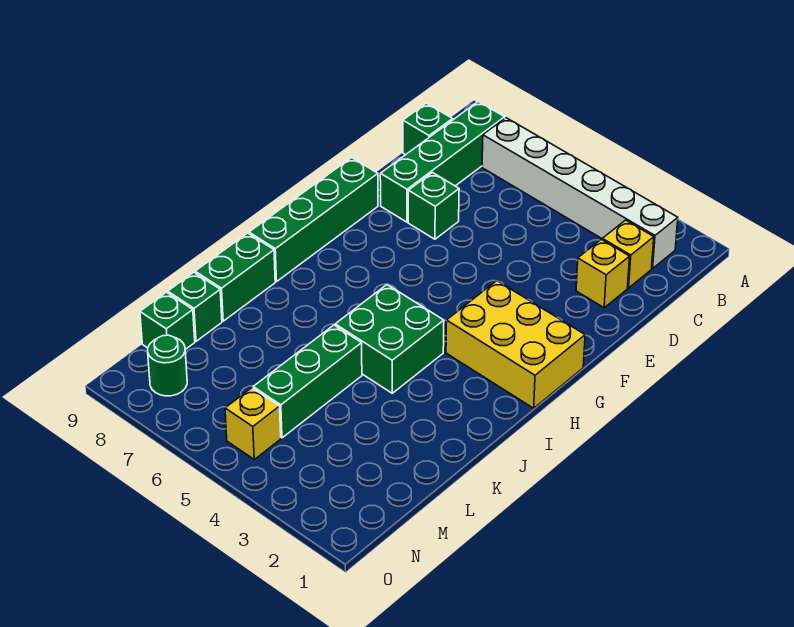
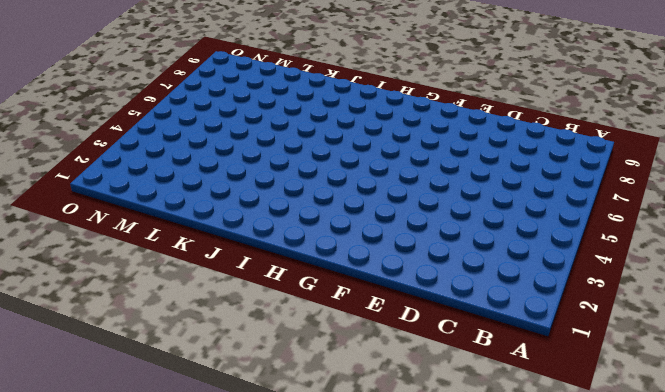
none -> white 1x6 brick [482,118,678,268]
none -> green 1x4 brick [380,102,505,222]
none -> yellow 1x1 brick [602,220,654,288]

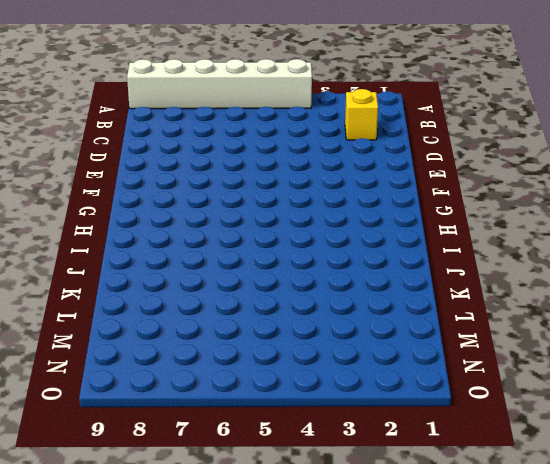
white 1x6 brick [127,59,312,109] -> white 1x6 brick moved to [482,118,678,268]
none -> green 1x4 brick [380,102,505,222]
none -> green 1x1 brick [403,103,453,155]
none -> yellow 1x1 brick [576,239,630,308]

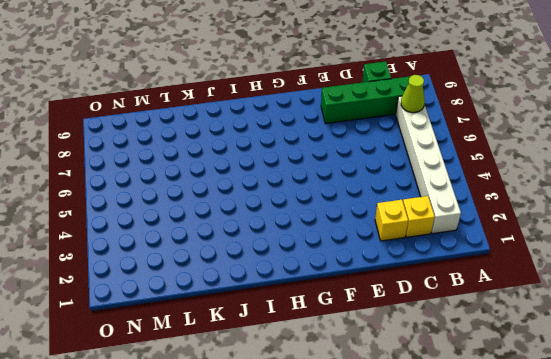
lime 1x1 cone [401,75,425,113] -> none
none -> green 1x1 brick [408,173,459,239]
none -> green 1x4 brick [249,158,378,282]
none -> yellow 2x3 brick [446,281,585,408]

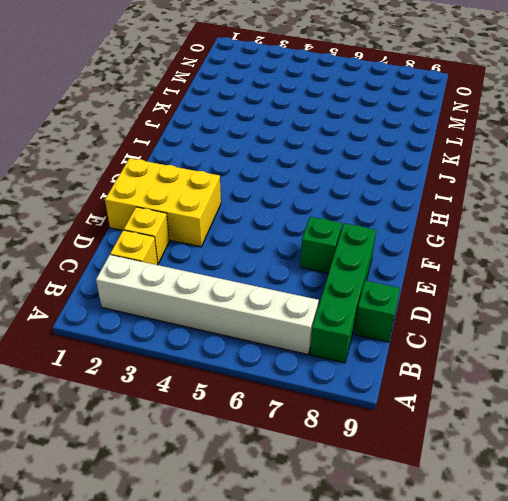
yellow 2x3 brick [105,158,221,247] -> yellow 2x3 brick moved to [446,281,585,408]
none -> green 1x4 brick [249,158,378,282]
none -> green 2x2 brick [335,285,444,393]
none -> green 1x2 brick [195,233,275,321]

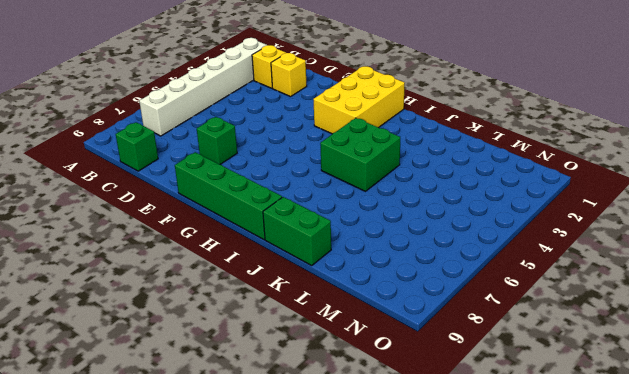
none -> green 1x4 brick [380,102,505,222]
none -> green 1x3 brick [253,325,362,438]
none -> green 1x1 brick [168,272,222,341]

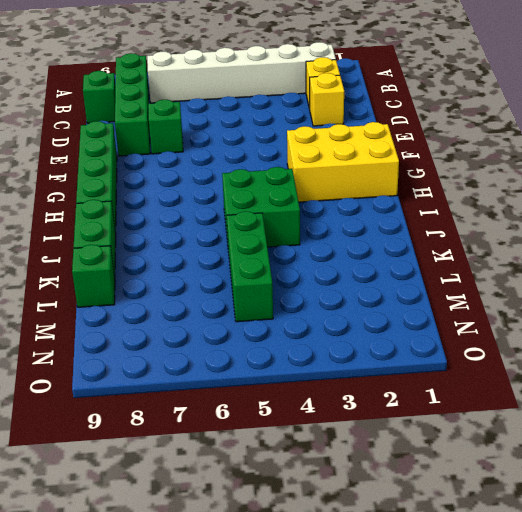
none -> green 1x1 brick [140,292,195,350]
none -> yellow 1x1 brick [225,388,281,459]
none -> green 1x1 round brick [148,335,187,396]

